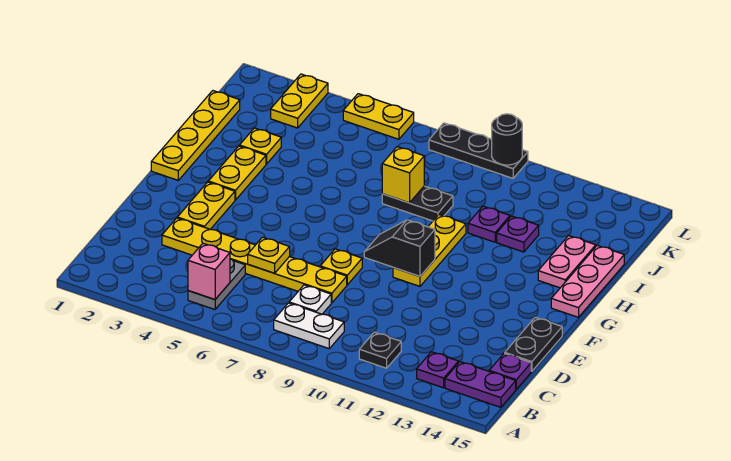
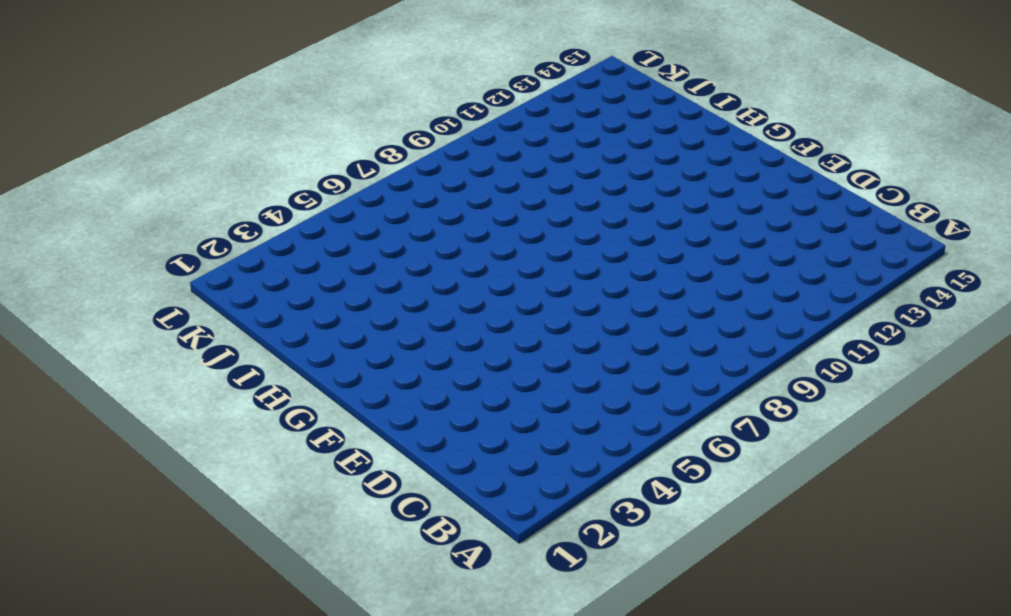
none -> grey 1x2 plate [188,259,245,310]
none -> white 1x2 plate [274,303,344,349]
none -> black 1x1 plate [359,332,401,368]

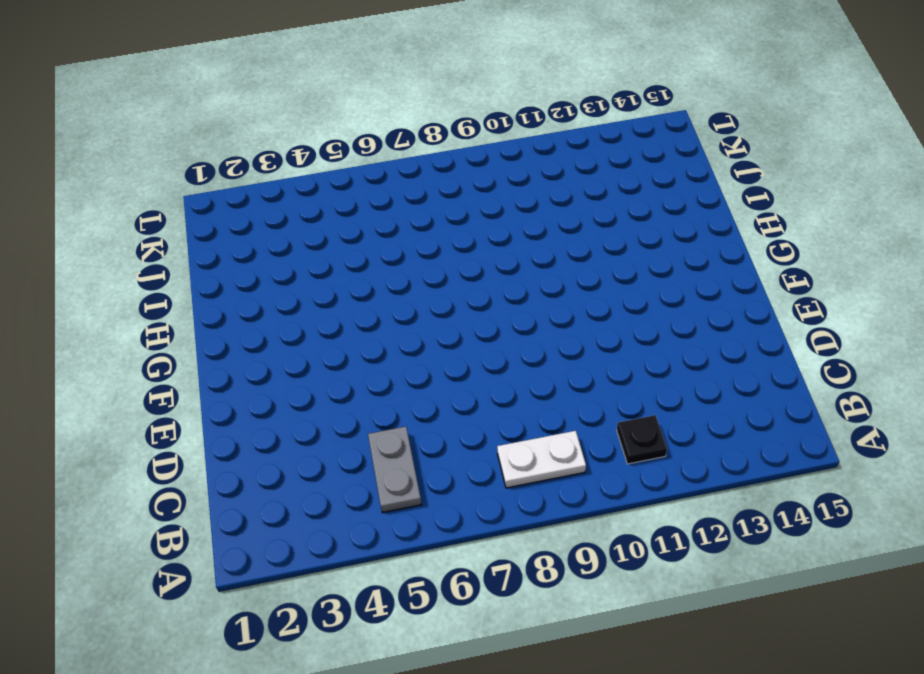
none -> purple 1x1 plate [417,352,459,388]
none -> purple 1x2 plate [445,362,516,407]
none -> white 1x1 plate [289,285,331,314]

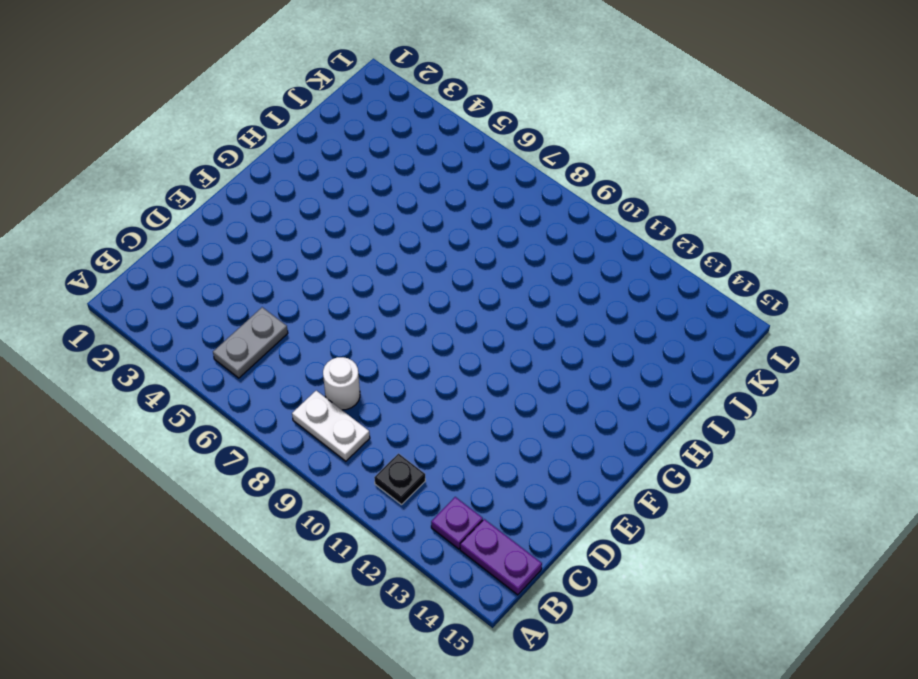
white 1x1 round brick [323,357,360,410] -> white 1x1 plate [289,285,331,314]
none -> purple 1x1 plate [489,353,531,389]
none -> yellow 1x6 plate [162,218,347,303]
none -> black 1x2 plate [505,317,562,371]

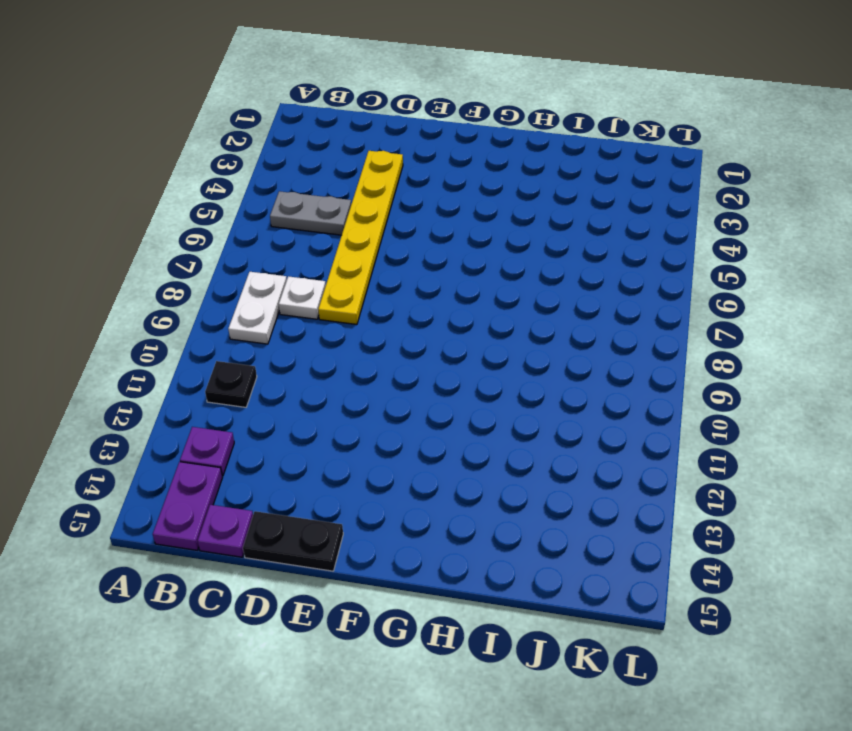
none -> yellow 1x2 plate [177,182,235,229]
none -> yellow 1x1 plate [320,249,362,285]
none -> yellow 1x3 plate [393,215,466,286]

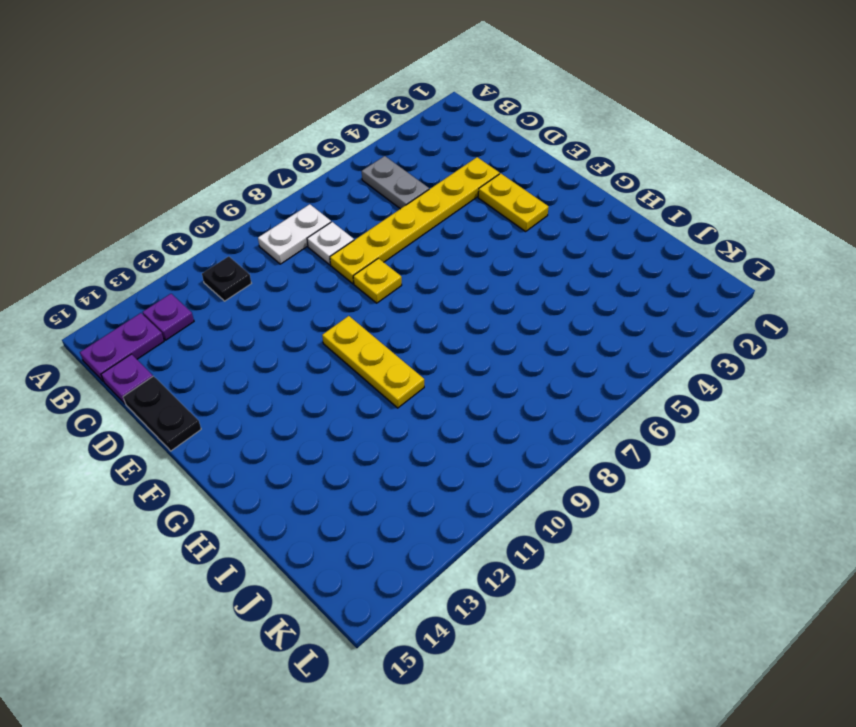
none -> yellow 1x4 plate [151,91,240,180]
none -> yellow 1x2 plate [208,146,266,200]
none -> pink 1x3 plate [551,245,624,317]

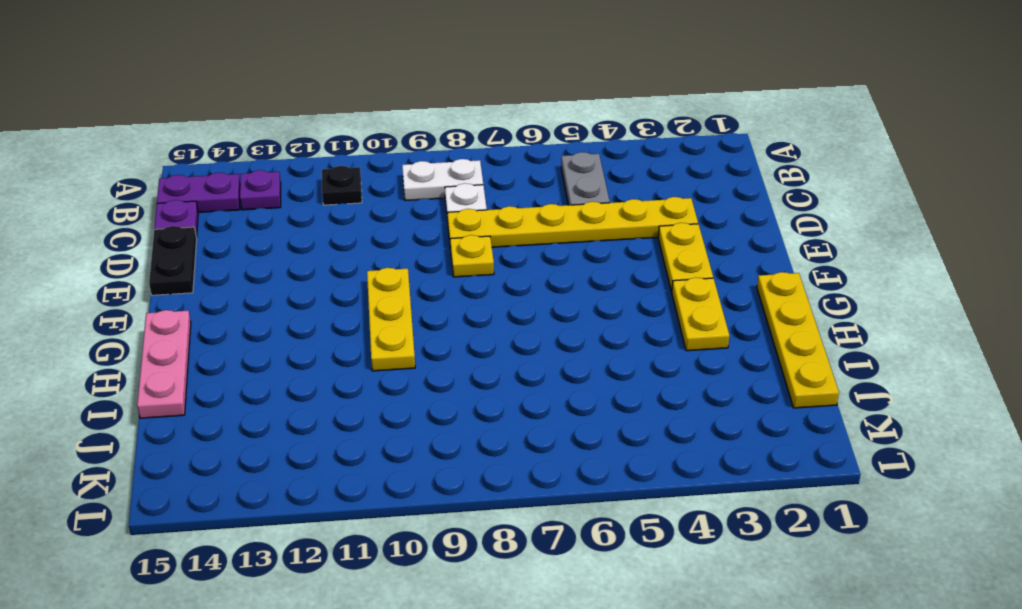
none -> pink 1x2 plate [538,236,596,288]
none -> yellow 1x1 plate [239,128,281,164]
none -> black 1x2 plate [382,186,453,221]

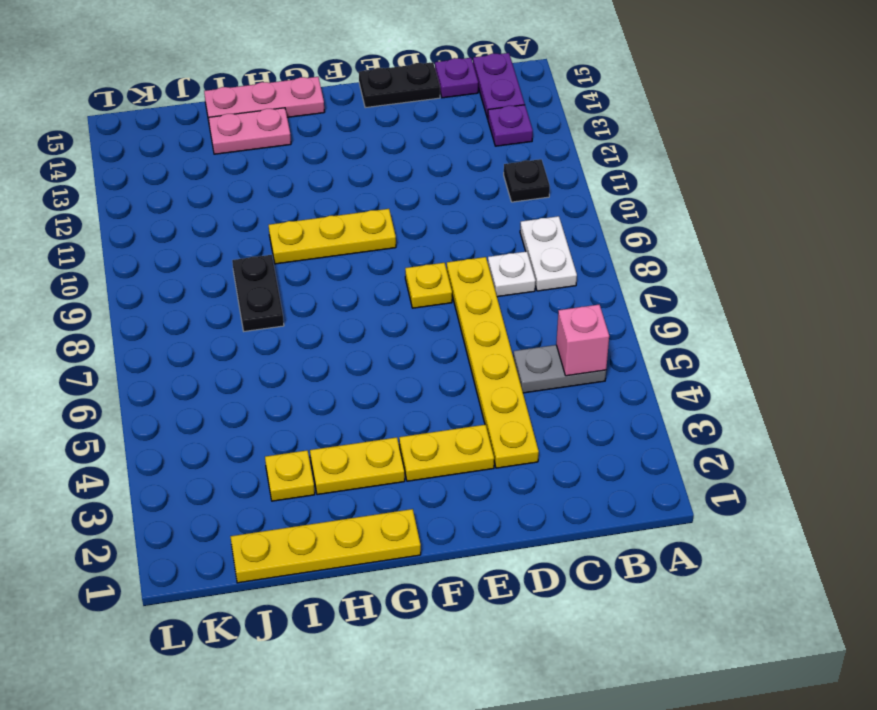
none -> purple 1x1 plate [468,206,510,242]
none -> purple 1x1 plate [497,216,539,252]
none -> yellow 1x2 plate [271,74,328,128]

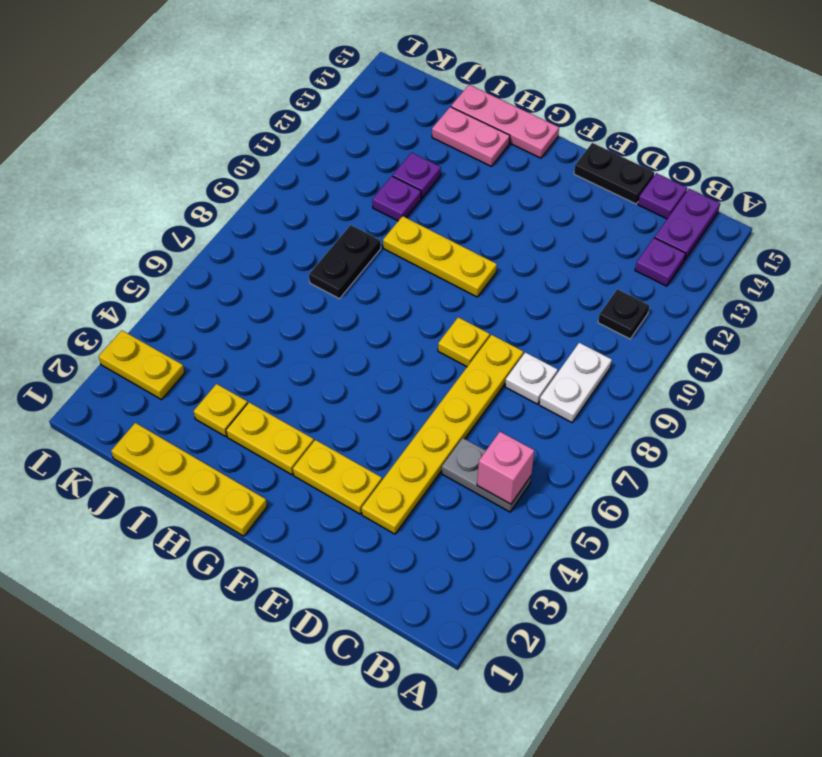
none -> yellow 1x2 plate [343,94,414,139]
none -> black 1x3 plate [429,123,528,178]
none -> yellow 1x1 plate [248,237,290,273]

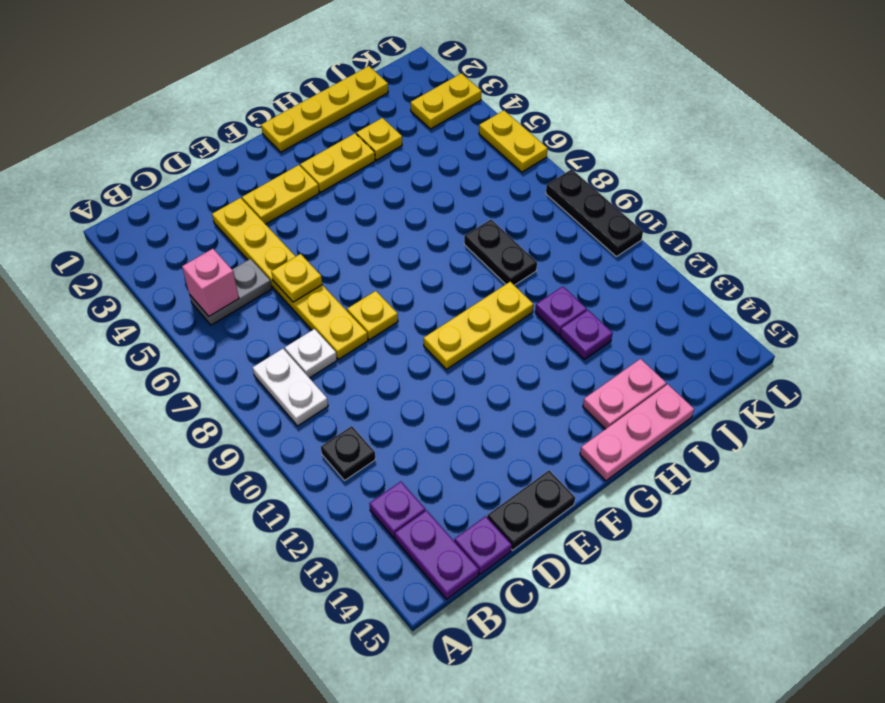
none -> black 1x2 slope [364,220,435,276]
none -> yellow 1x1 brick [382,147,424,203]
none -> black 1x1 round brick [492,114,522,165]

